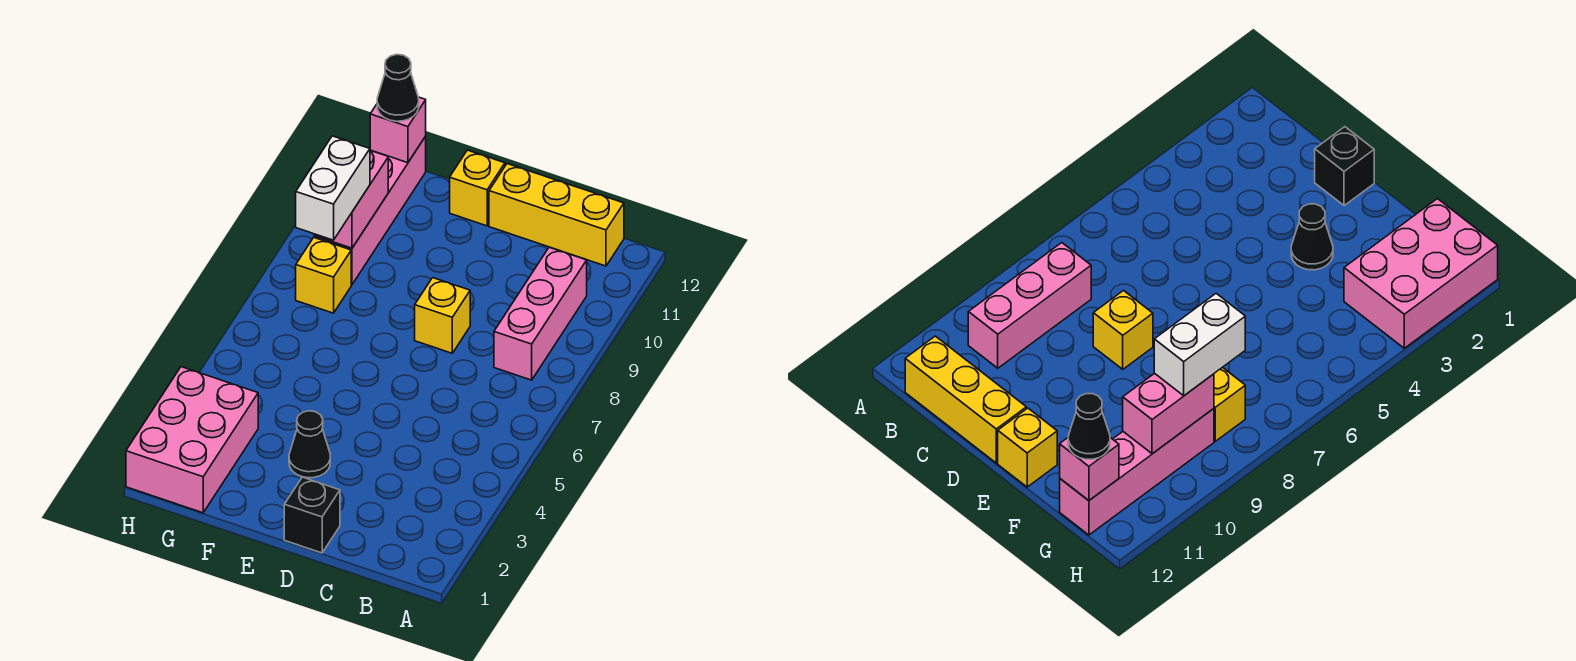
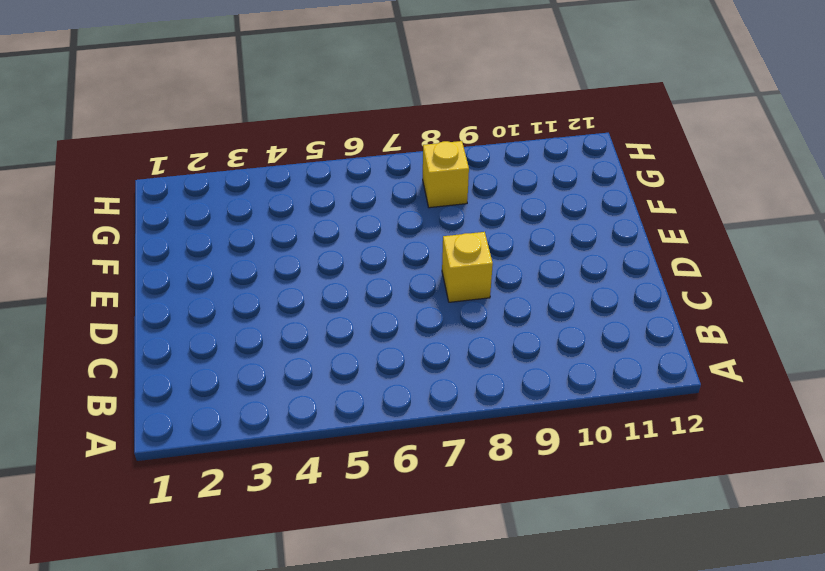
none -> pink 1x3 brick [494,247,587,380]
none -> yellow 1x3 brick [489,164,624,266]
none -> black 1x1 brick [284,477,340,553]

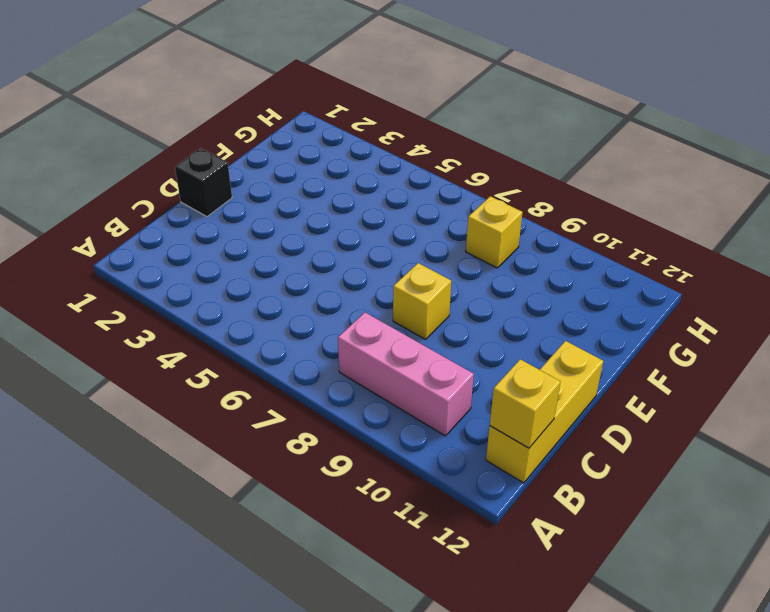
yellow 1x1 brick [490,359,560,448] -> yellow 1x1 brick moved to [450,150,505,226]
none -> black 1x1 cone [289,411,330,478]
none -> pink 2x3 brick [126,367,258,513]
none -> pink 1x4 brick [314,137,426,285]

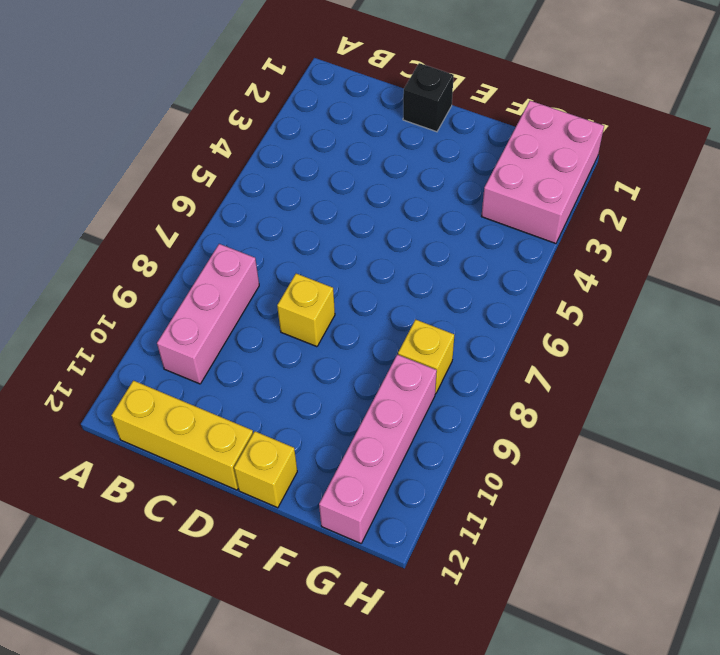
none -> black 1x1 cone [289,411,330,478]
none -> pink 1x2 brick [314,150,388,248]
none -> pink 1x1 brick [370,97,426,163]

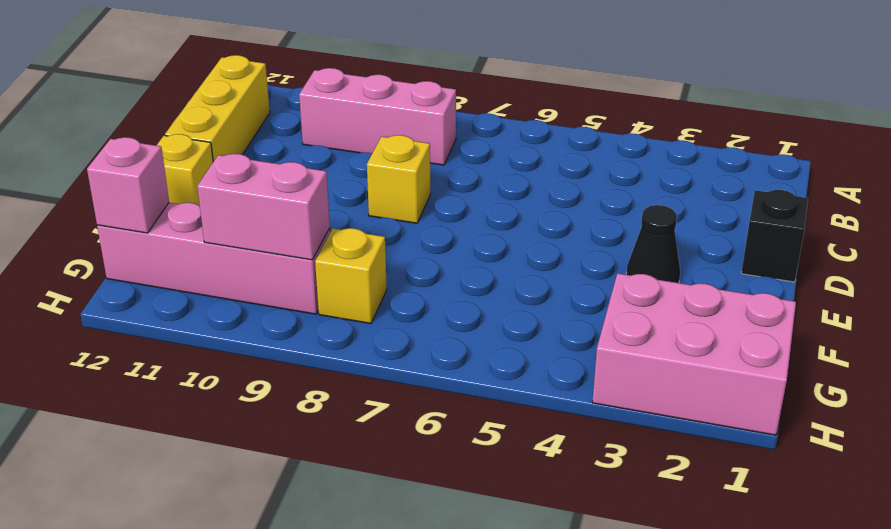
none -> white 1x2 brick [296,136,370,240]
none -> black 1x1 cone [377,54,419,121]

